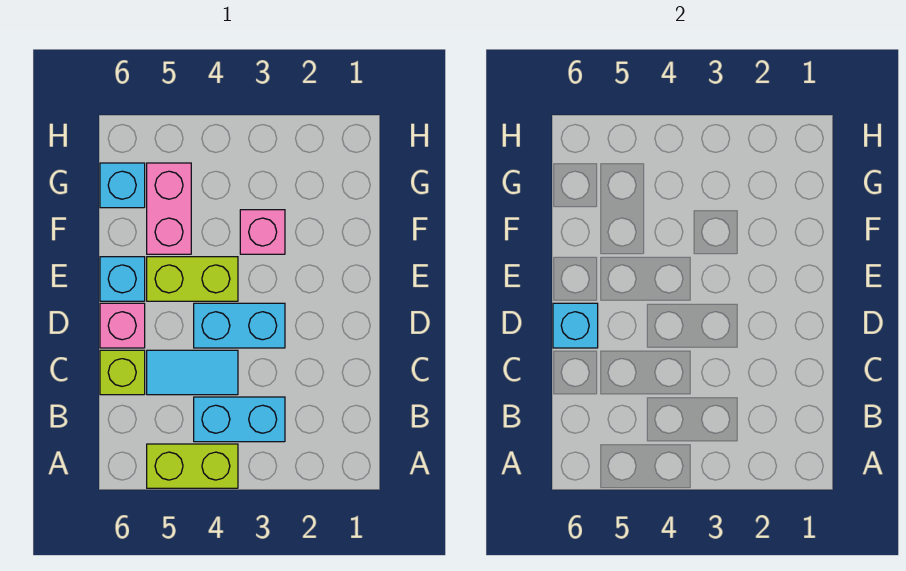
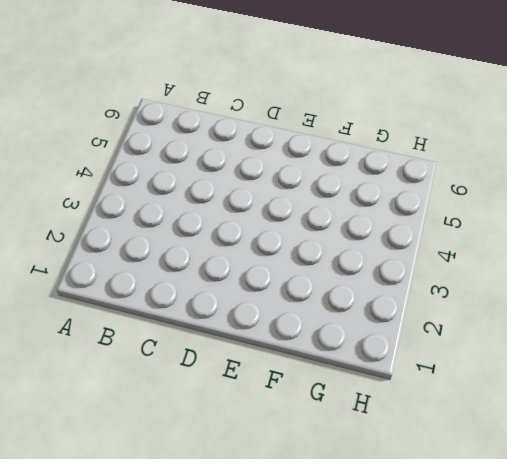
none -> lime 1x2 brick [147,444,238,488]
none -> cyan 1x2 brick [194,397,285,442]
none -> cyan 1x2 tile [147,350,238,395]

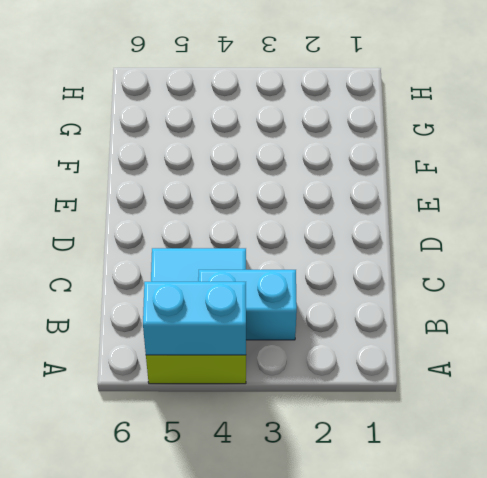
cyan 1x2 brick [143,282,246,355] -> cyan 1x2 brick moved to [194,303,285,348]
none -> lime 1x1 brick [100,350,145,395]
none -> pink 1x1 brick [100,303,145,348]
none -> lime 1x2 brick [147,257,238,301]

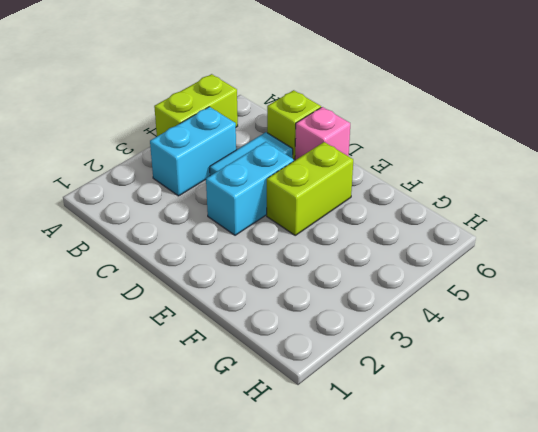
none -> cyan 1x1 brick [100,257,145,301]
none -> pink 1x1 brick [240,210,285,254]
none -> pink 1x2 brick [147,163,191,254]

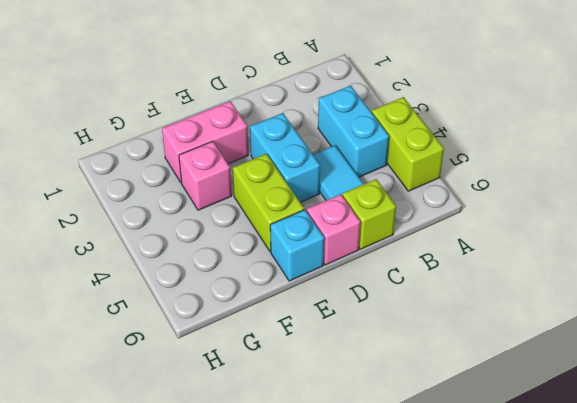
pink 1x2 brick [162,101,248,183] -> pink 1x2 brick moved to [147,163,191,254]
none -> cyan 1x1 brick [100,163,145,208]
none -> cyan 1x1 brick [553,303,598,348]

